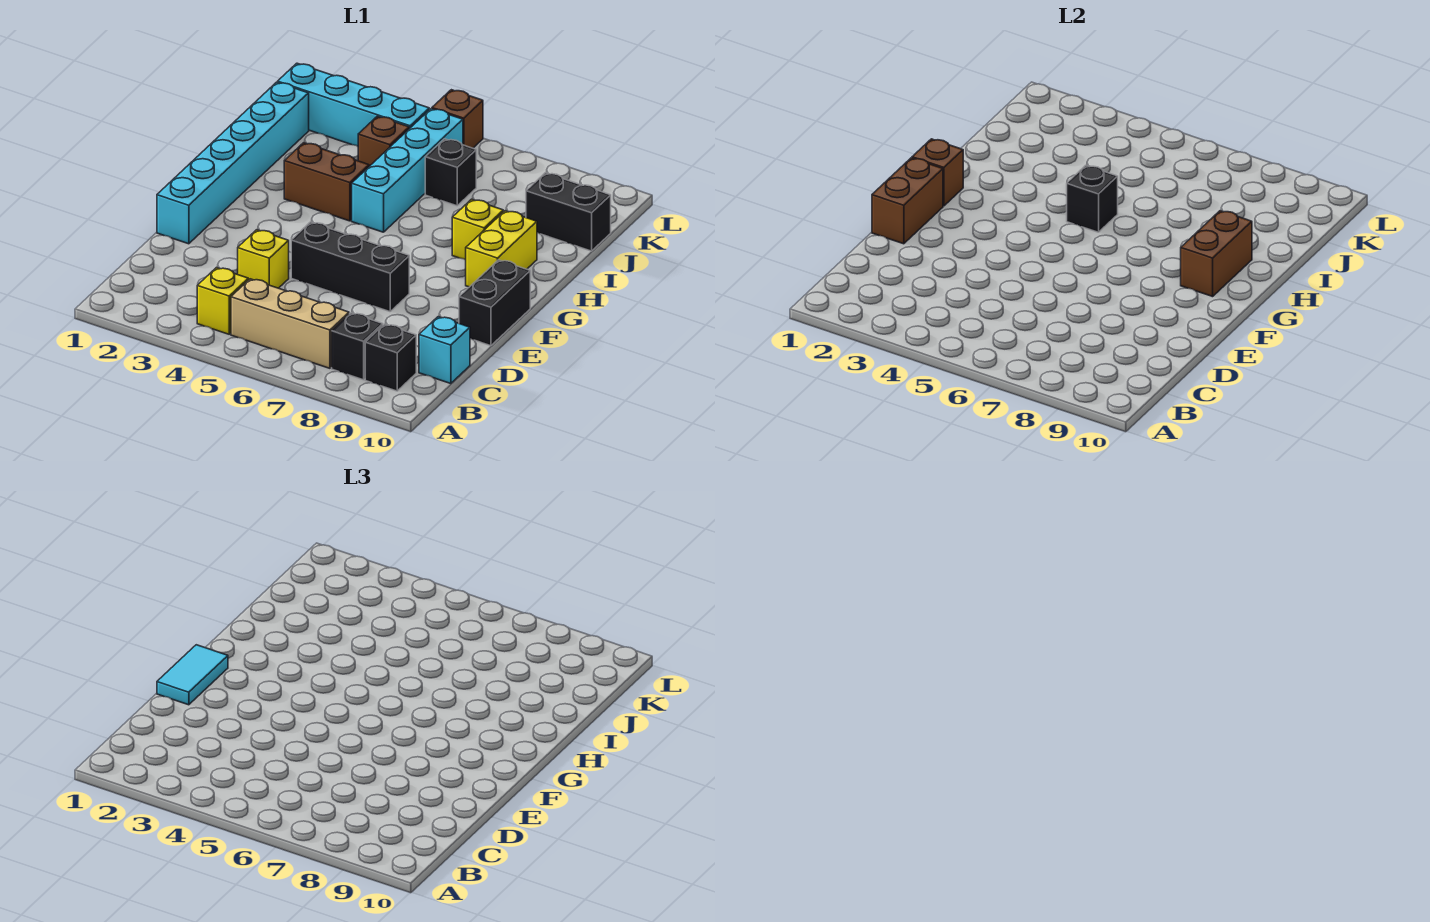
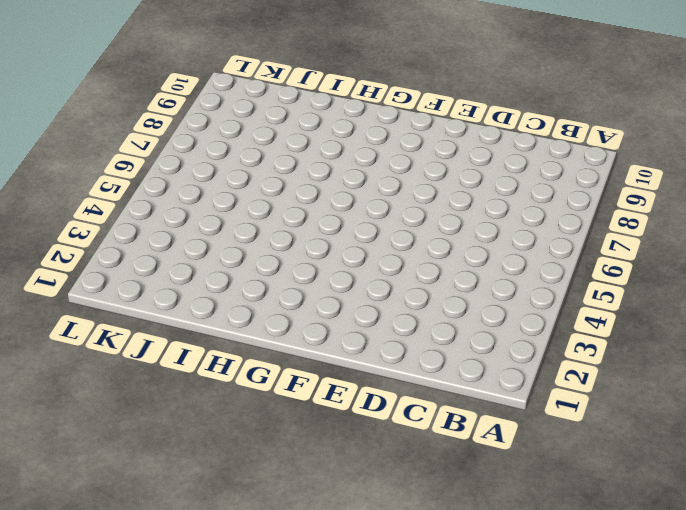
none -> yellow 1x1 brick [197,268,248,334]
none -> tan 1x3 brick [231,279,349,368]
none -> black 1x1 brick [332,313,383,380]

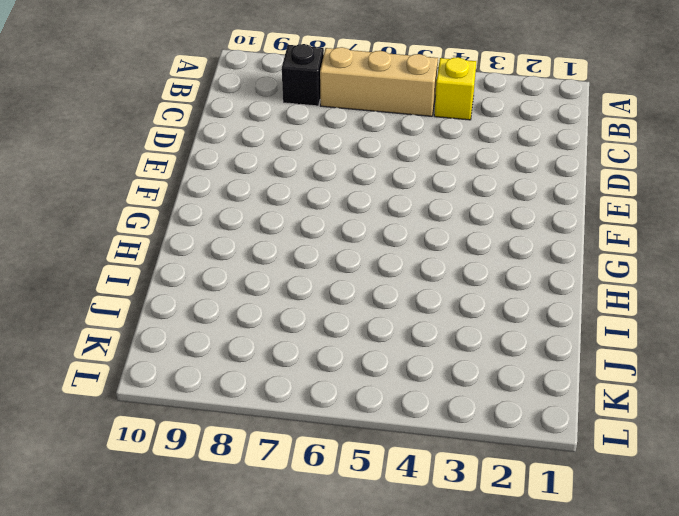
none -> black 1x1 brick [365,324,416,391]
none -> cyan 1x1 brick [419,317,470,384]
none -> yellow 1x1 brick [238,230,289,288]

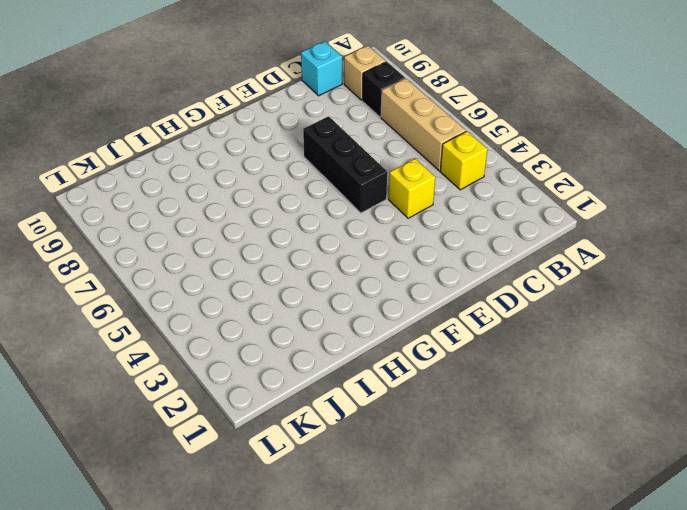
tan 1x1 brick [344,46,386,100] -> black 1x1 brick [365,324,416,391]
none -> cyan 1x6 brick [157,82,309,244]
none -> black 1x2 brick [459,260,530,346]
none -> yellow 1x2 brick [466,211,537,287]

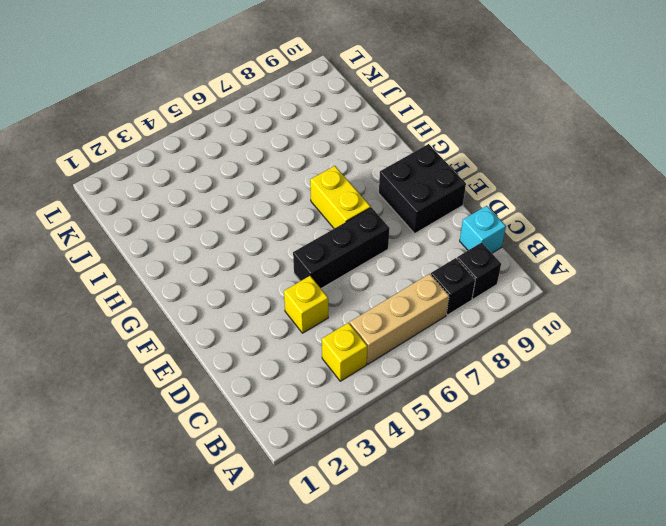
black 2x2 brick [379,144,466,233] -> black 1x2 brick [459,260,530,346]
yellow 1x2 brick [310,166,371,228] -> yellow 1x2 brick moved to [466,211,537,287]
none -> cyan 1x6 brick [157,82,309,244]
none -> brown 1x2 brick [284,143,369,221]
none -> cyan 1x4 brick [352,109,463,232]

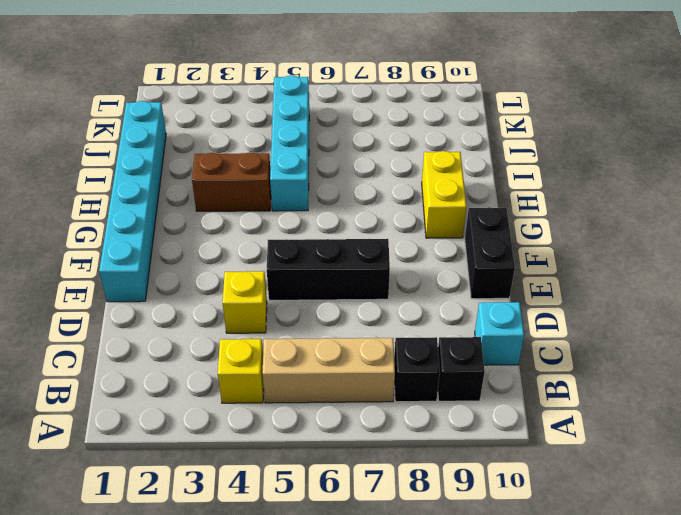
none -> yellow 1x1 brick [452,199,503,260]
none -> brown 1x1 brick [358,116,409,166]
none -> black 1x1 brick [425,139,476,206]

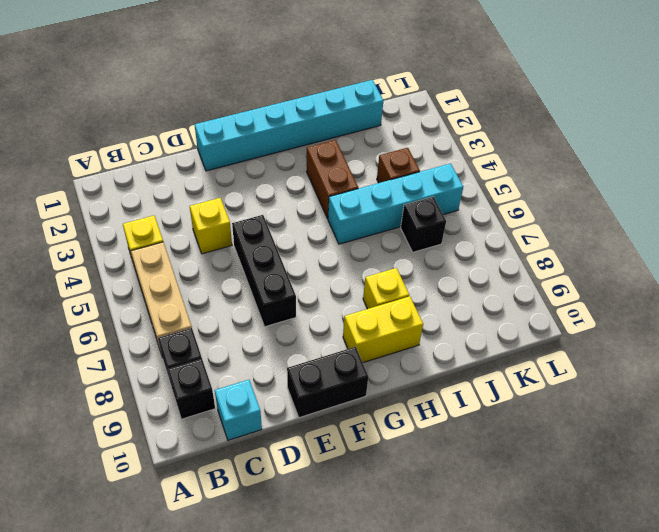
none -> black 1x2 brick [526,173,611,251]
none -> cyan 1x4 brick [278,63,429,146]
none -> brown 1x1 brick [432,90,483,148]

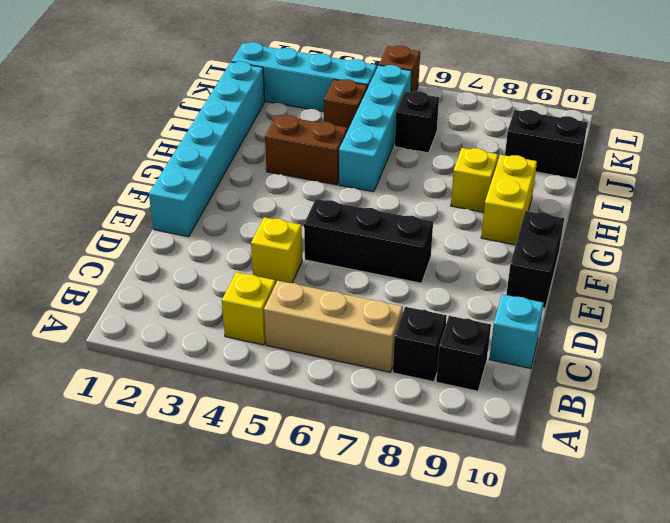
none -> brown 1x2 brick [872,158,943,244]
none -> brown 1x1 brick [912,139,963,206]
none -> brown 1x2 brick [1181,211,1252,297]

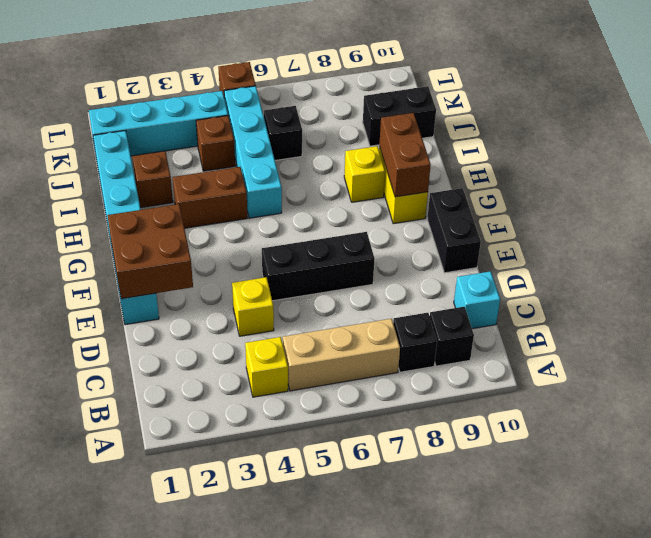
brown 2x2 brick [107,204,193,299] -> brown 1x2 brick [872,158,943,244]
brown 1x1 brick [132,151,173,208] -> brown 1x1 brick moved to [912,139,963,206]
none -> black 1x1 brick [1067,165,1118,232]
none -> cyan 1x2 tile [157,645,228,705]

